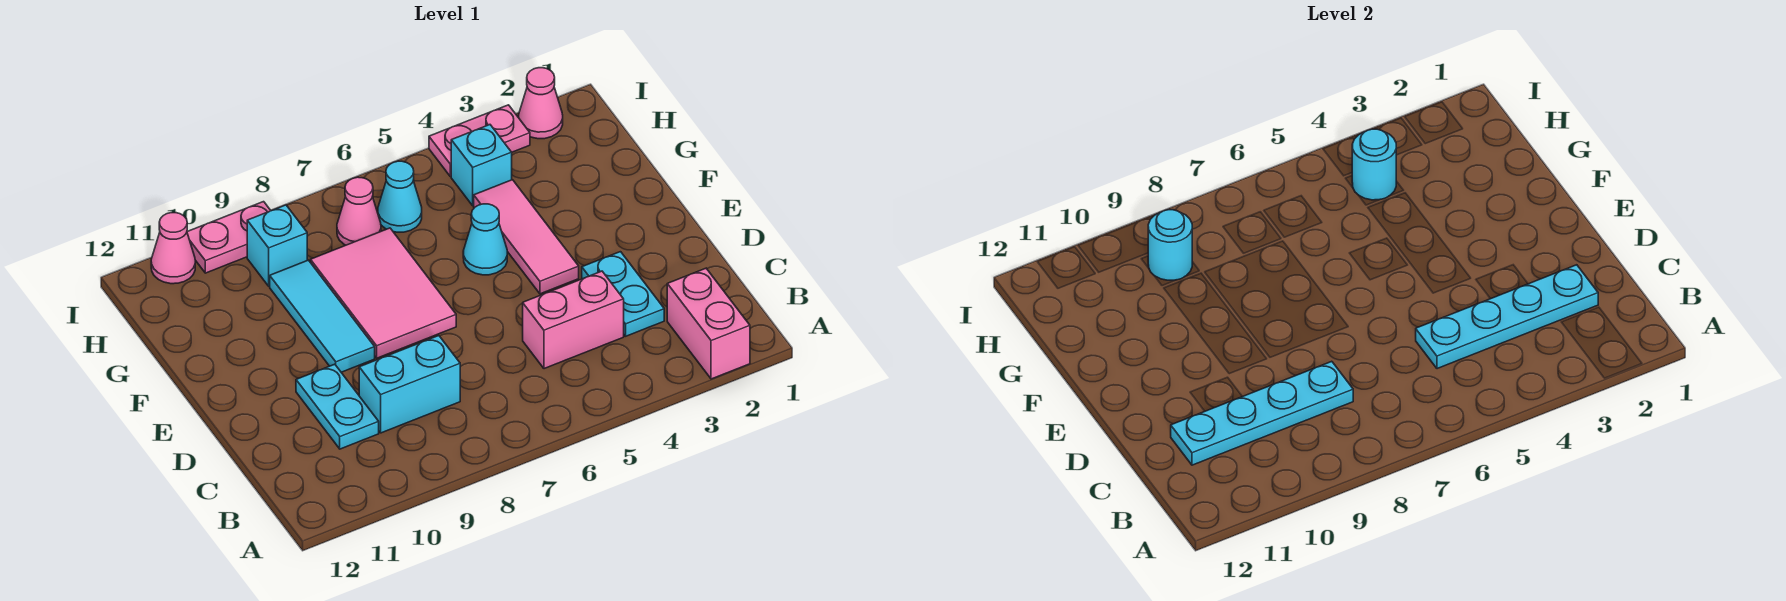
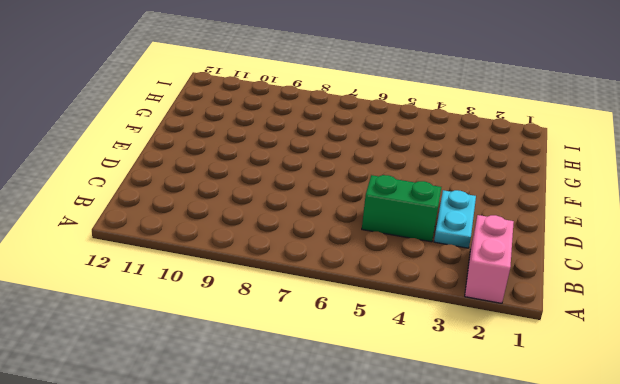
green 1x2 brick [362,175,441,242] -> pink 1x2 brick [523,271,624,369]
none -> cyan 1x2 brick [359,336,460,433]
none -> cyan 1x2 plate [296,364,379,449]
none -> pink 1x3 tile [474,180,579,294]

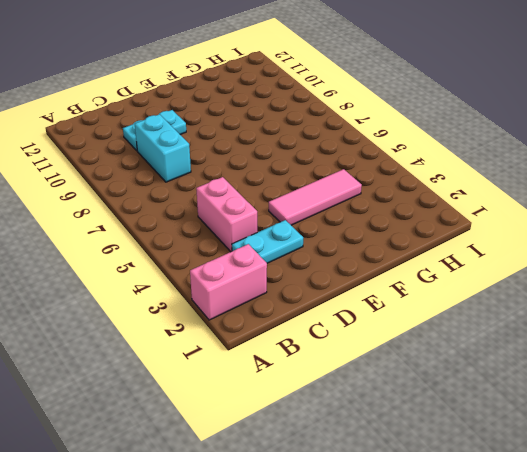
none -> pink 2x3 tile [311,228,456,358]
none -> cyan 1x3 tile [270,260,375,372]
none -> cyan 1x1 cone [463,204,507,275]

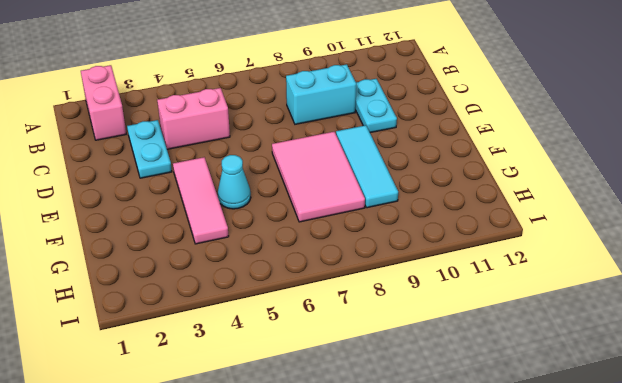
none -> cyan 1x1 brick [451,125,512,206]
none -> cyan 1x1 cone [378,161,422,232]
none -> pink 1x1 cone [337,177,381,245]

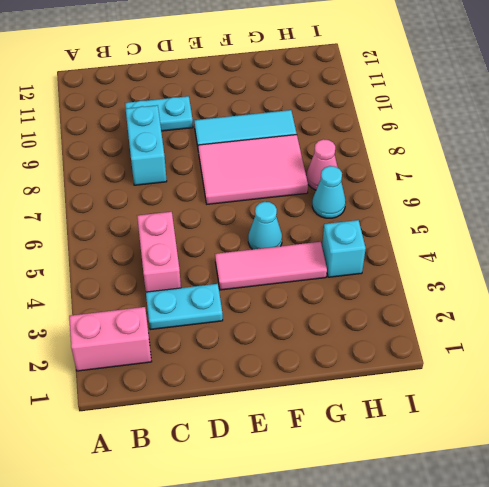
none -> cyan 1x1 brick [247,205,307,286]
none -> pink 1x1 cone [519,68,563,139]
none -> pink 1x2 plate [429,105,530,176]

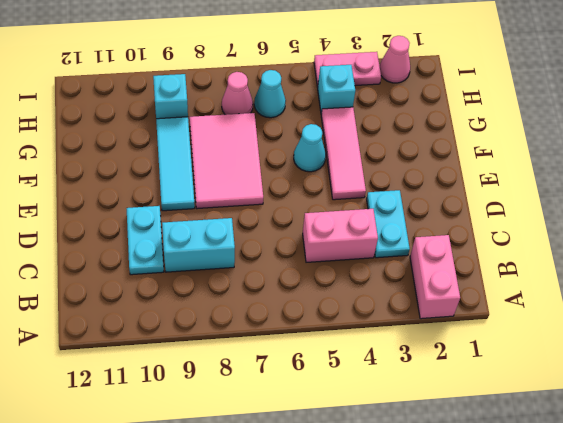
none -> pink 1x2 plate [187,202,271,273]
none -> pink 1x1 cone [151,213,195,284]
none -> cyan 1x4 plate [1416,265,1598,369]

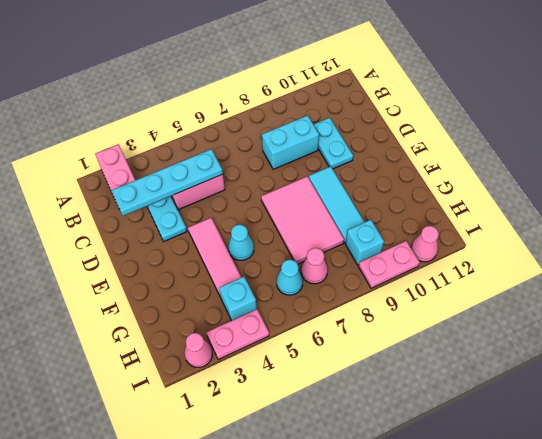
none -> cyan 1x4 plate [1171,361,1353,465]
none -> cyan 1x1 round brick [1352,129,1396,200]
none -> cyan 1x1 round brick [1148,210,1192,280]

